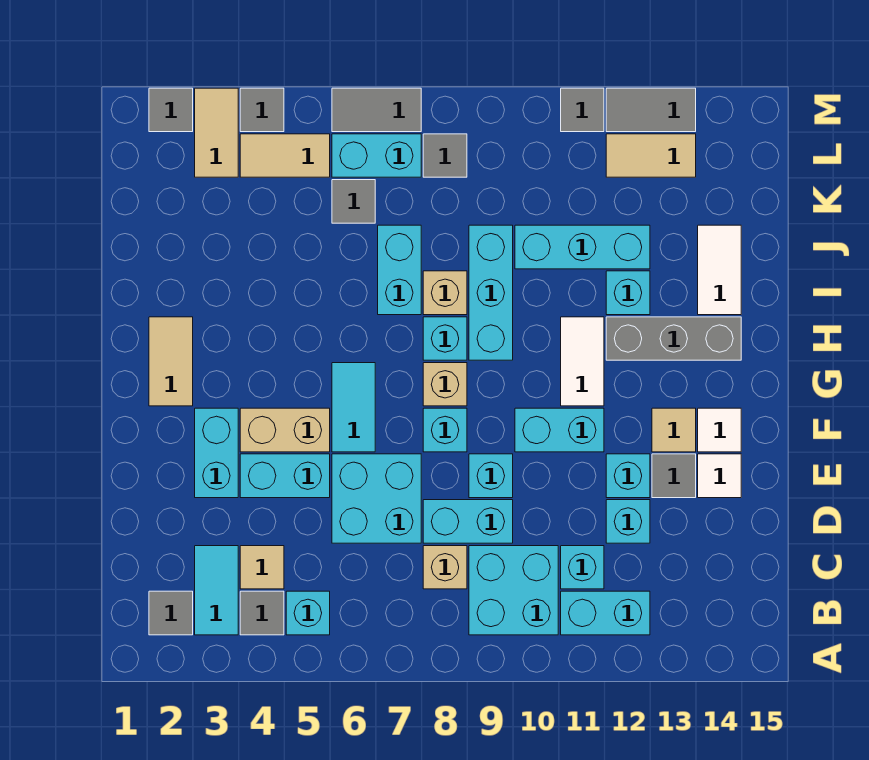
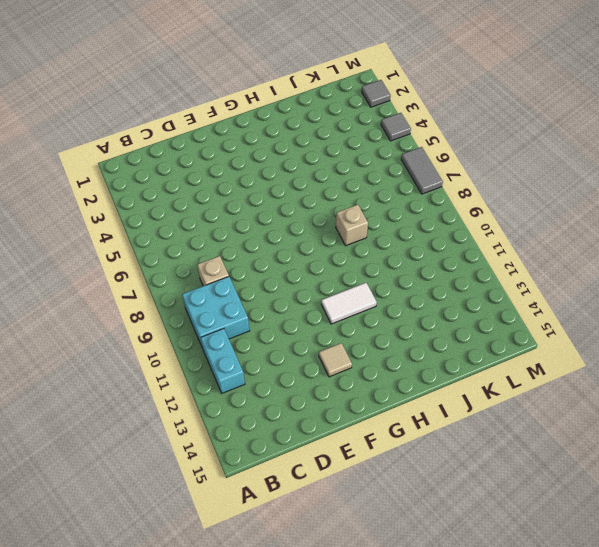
none -> grey 1x1 tile [149,591,193,635]
none -> cyan 1x2 tile [195,546,238,635]
none -> grey 1x1 tile [240,591,284,635]
none -> cyan 1x1 brick [286,591,330,635]

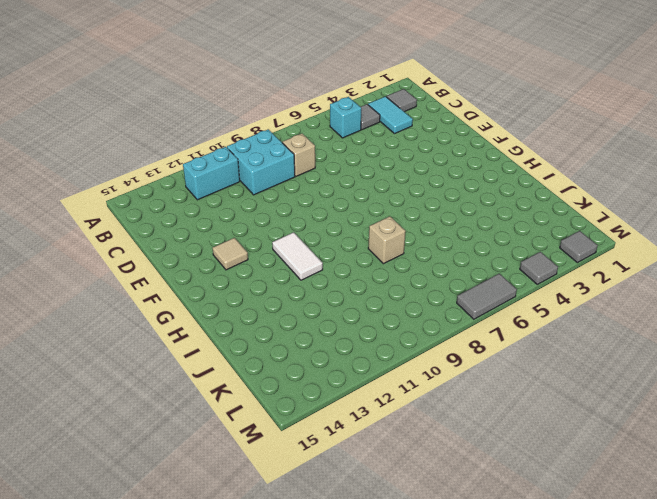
none -> tan 1x1 tile [240,546,284,589]
none -> cyan 1x1 brick [561,546,604,589]
none -> cyan 2x2 brick [332,454,421,543]
none -> cyan 1x2 brick [423,500,513,543]

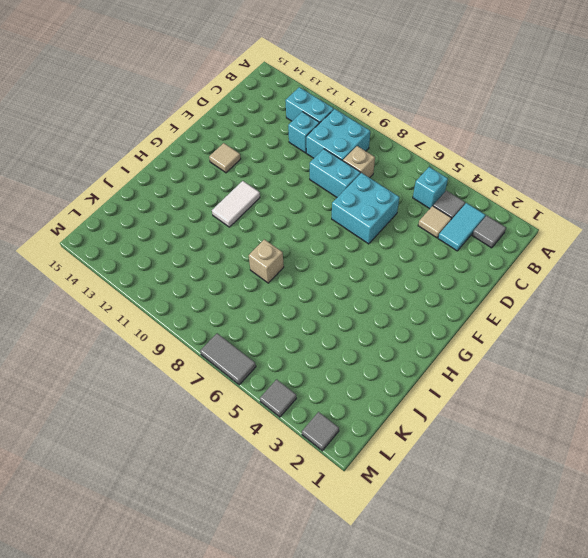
none -> cyan 1x1 brick [606,500,650,543]
none -> cyan 1x2 brick [195,408,238,498]
none -> cyan 1x2 brick [240,454,330,498]
none -> cyan 1x1 brick [469,454,513,498]

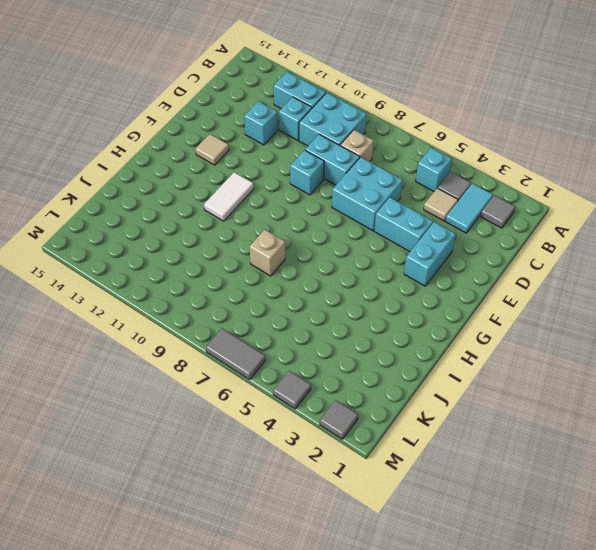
none -> cyan 1x1 brick [606,454,650,498]
none -> grey 1x1 tile [652,454,696,498]
none -> white 1x1 tile [698,454,741,498]
none -> tan 1x2 brick [240,408,330,452]

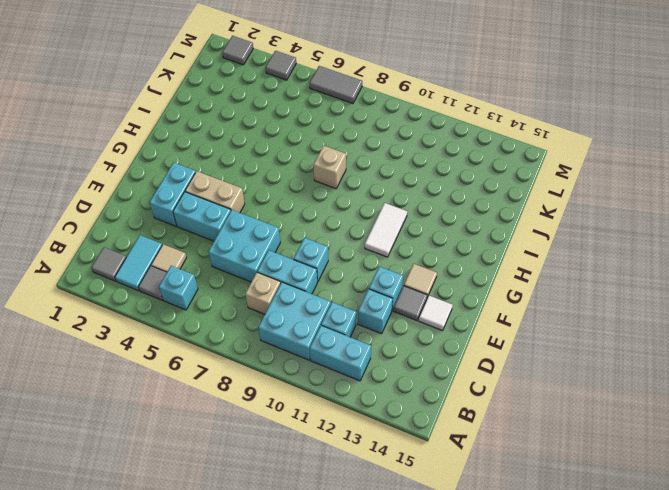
none -> cyan 1x2 tile [332,363,375,452]
none -> cyan 1x1 brick [423,408,467,452]
none -> cyan 1x2 brick [515,408,604,452]
none -> white 1x1 tile [698,408,741,452]

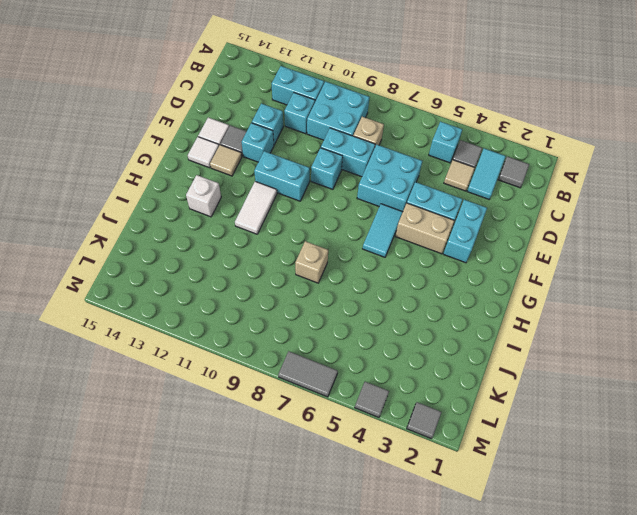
white 1x1 brick [186,175,221,217] -> grey 1x3 brick [606,317,741,360]
none -> cyan 1x1 brick [423,408,467,452]
none -> tan 1x2 tile [149,317,193,406]
none -> tan 1x1 brick [423,363,467,406]
none -> cyan 1x1 brick [423,317,467,360]

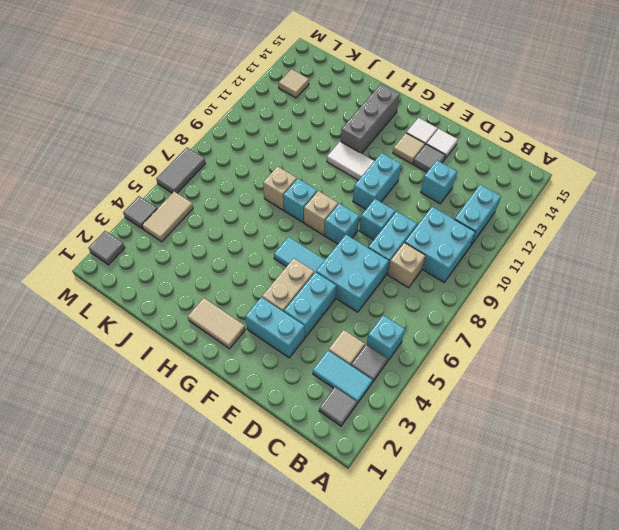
tan 1x1 tile [279,69,309,98] -> tan 1x2 tile [606,134,696,177]
none -> cyan 1x1 brick [561,546,604,589]
none -> cyan 1x1 brick [606,454,650,498]
none -> cyan 1x3 brick [469,225,513,360]
none -> cyan 1x2 brick [378,225,421,315]

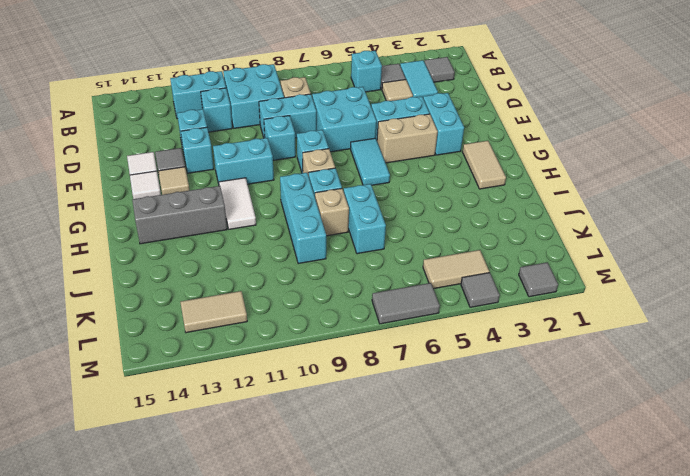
none -> cyan 1x1 brick [606,271,650,315]
none -> white 1x2 tile [698,225,741,315]
none -> cyan 1x3 brick [515,225,650,269]
none -> grey 1x1 tile [332,180,375,223]

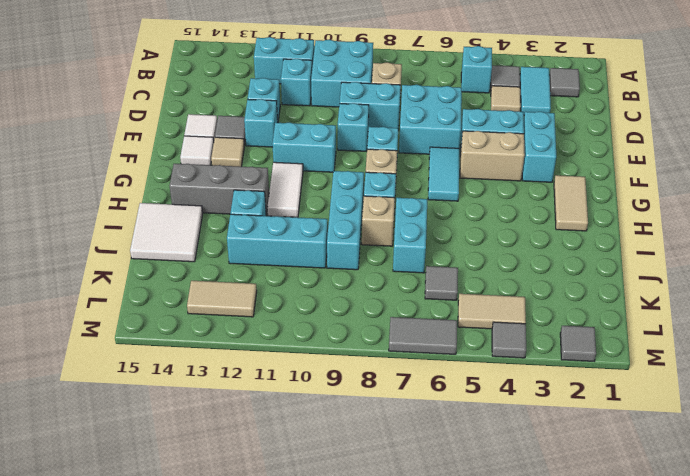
white 2x2 tile [130,203,203,262] -> white 1x2 tile [698,225,741,315]
none -> tan 1x2 tile [195,88,238,177]
none -> cyan 1x2 brick [332,134,421,177]
none -> grey 1x1 tile [423,134,467,177]
none -> grey 1x1 tile [561,88,604,132]

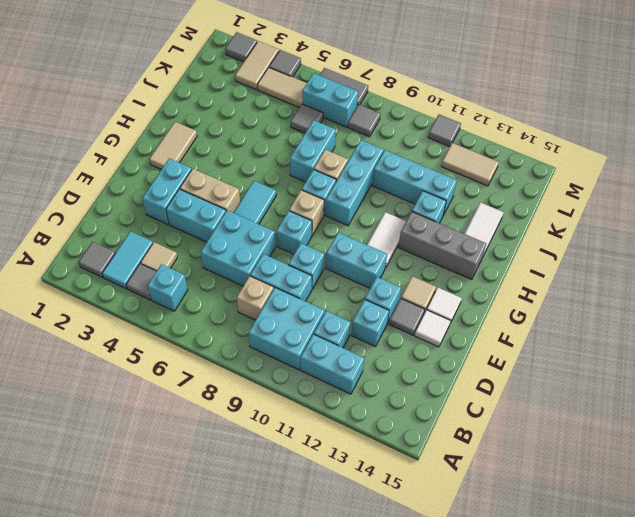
none -> grey 1x2 tile [606,88,696,132]

